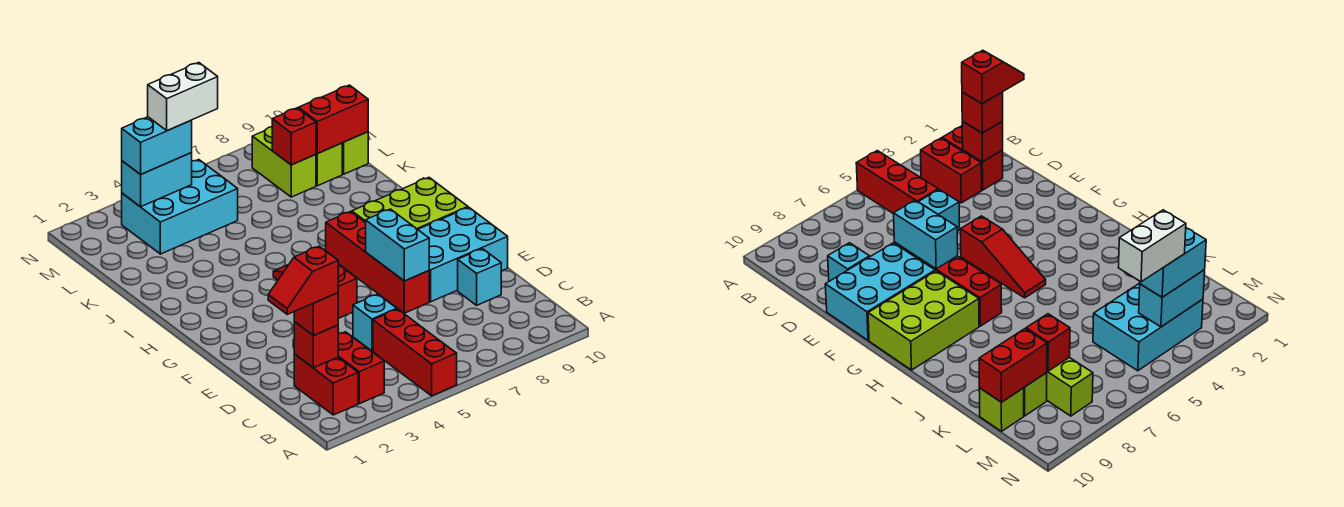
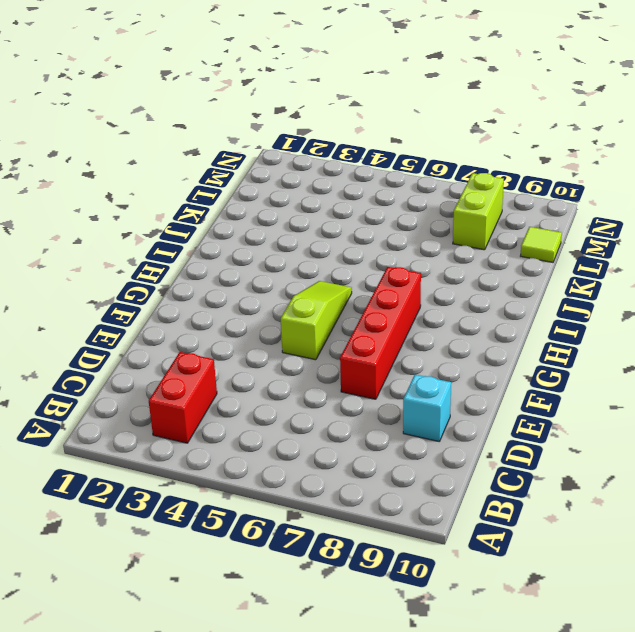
lime 1x3 slope [281,281,352,360] -> red 1x3 slope [273,264,357,318]
lime 1x1 tile [521,227,562,262] -> lime 1x1 brick [342,132,368,174]
none -> red 1x3 brick [373,309,457,396]
none -> red 1x2 brick [294,354,358,415]
none -> cyan 1x1 brick [353,294,397,351]

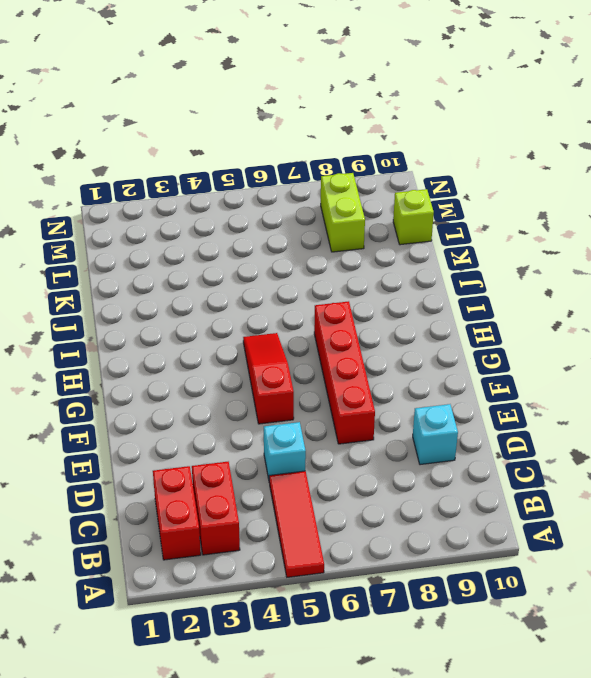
red 1x3 tile [269,471,324,577] -> red 1x3 brick [373,309,457,396]
none -> cyan 2x3 brick [418,207,508,302]
none -> lime 2x3 brick [352,178,468,229]
none -> cyan 2x3 brick [122,160,238,254]

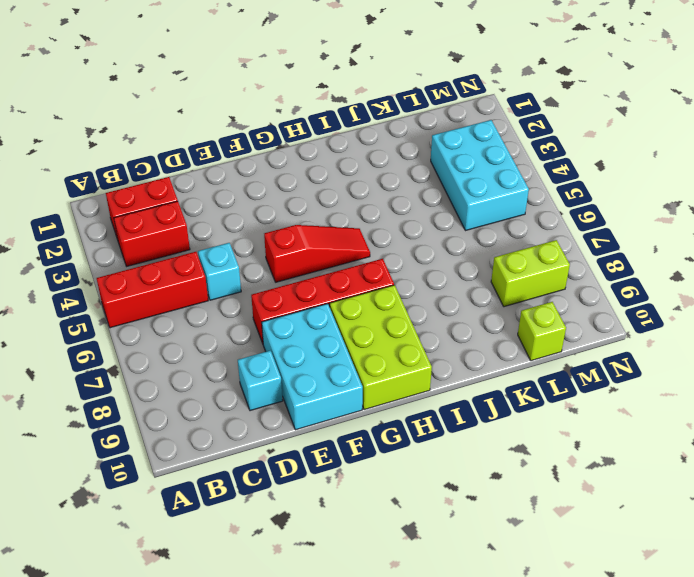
none -> lime 1x1 brick [316,143,342,186]
none -> red 1x1 brick [294,322,339,368]
none -> cyan 1x2 brick [366,209,429,281]

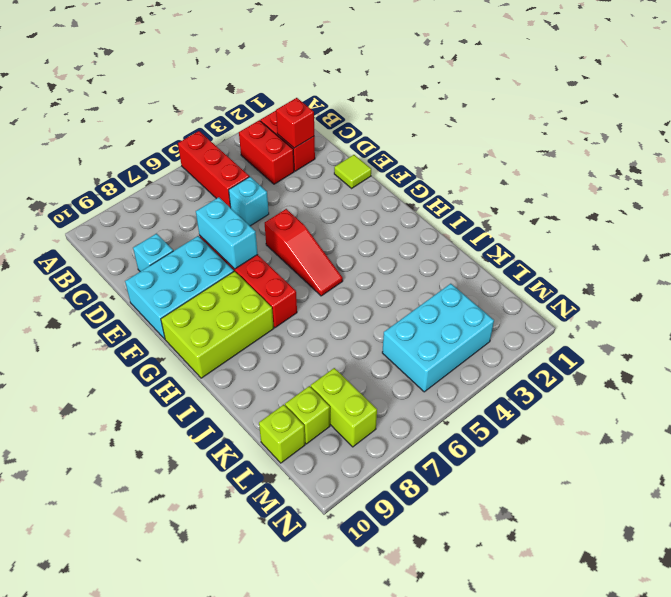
lime 1x1 tile [334,155,371,188] -> none
none -> red 1x1 brick [272,108,316,165]
none -> red 1x2 brick [298,85,368,154]
none -> cyan 1x2 brick [122,153,192,207]

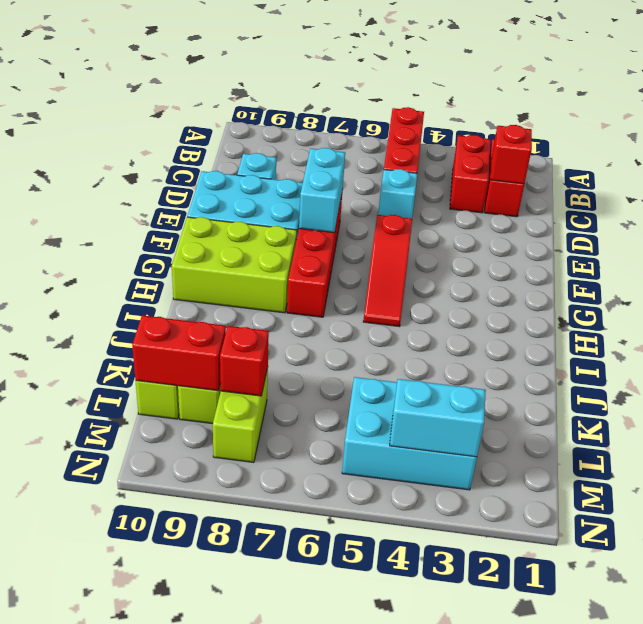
none -> red 1x1 brick [294,293,338,336]
none -> cyan 1x2 brick [122,117,192,174]
none -> red 1x2 slope [268,246,338,314]

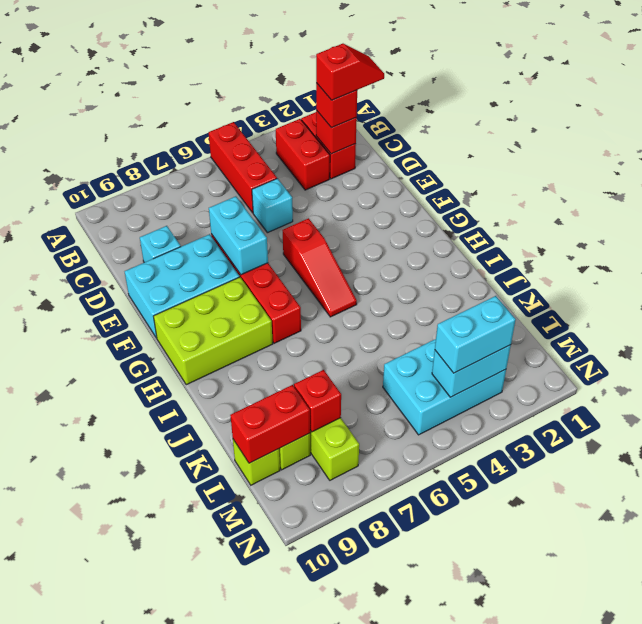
none -> white 1x2 brick [148,62,218,131]

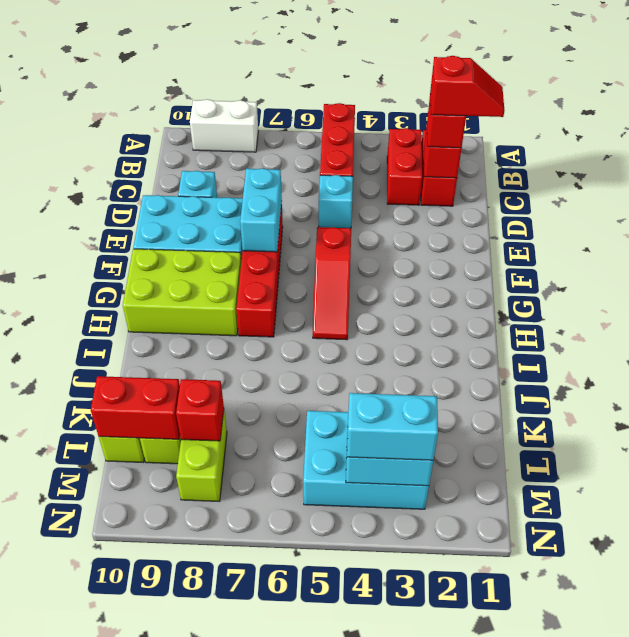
white 1x2 brick [190,99,258,152] -> white 1x2 brick moved to [148,62,218,131]

